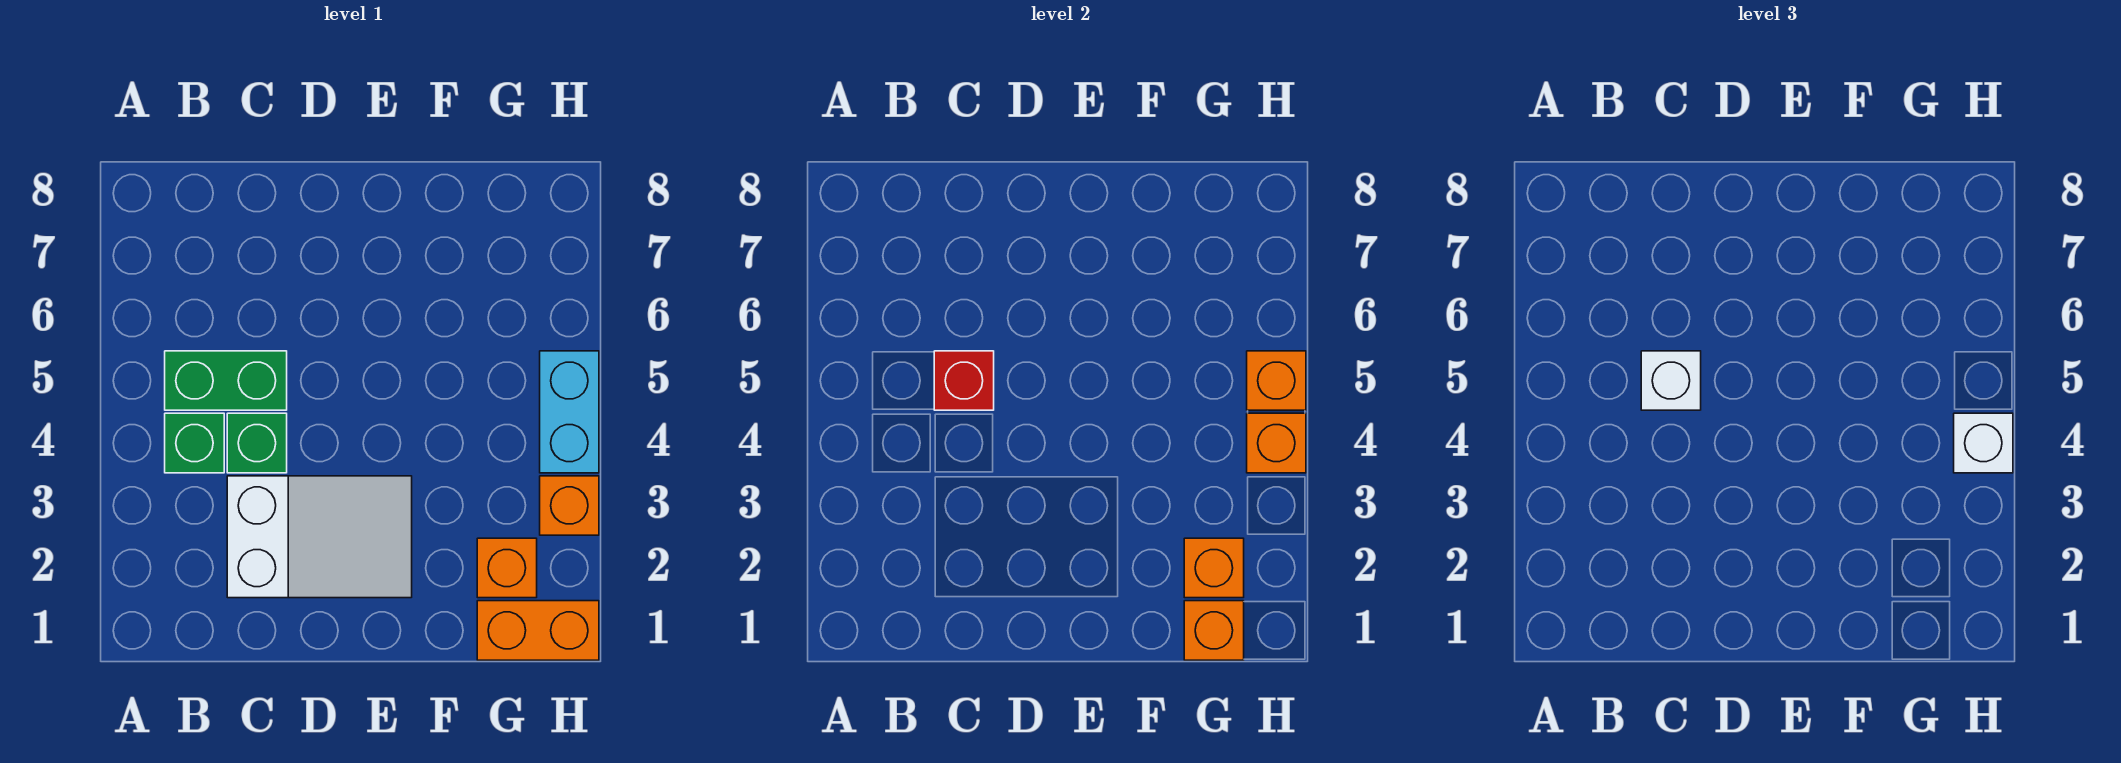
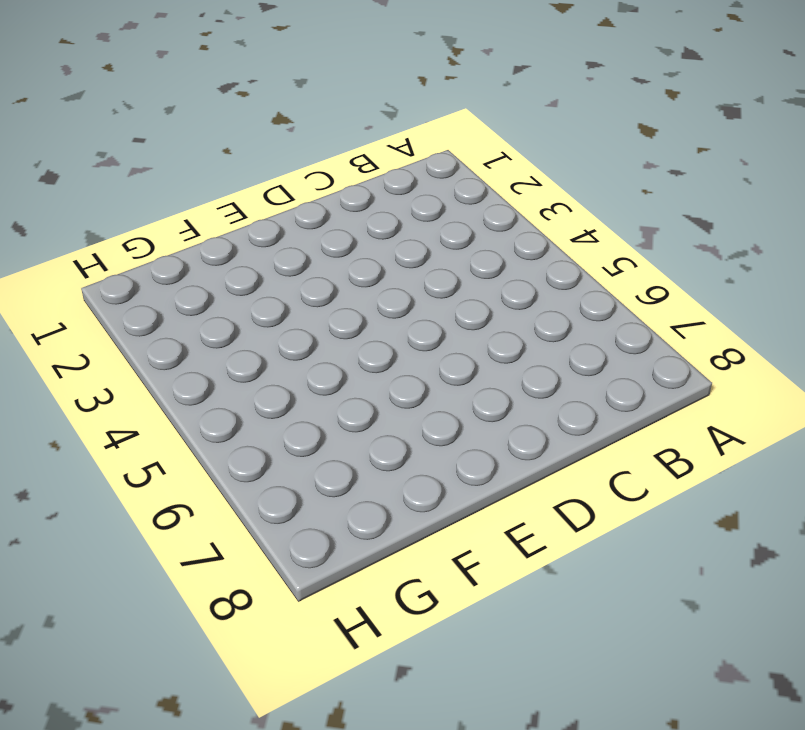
none -> green 1x1 brick [165,413,224,473]
none -> green 1x2 brick [165,351,287,410]
none -> white 2x3 slope [227,476,412,598]

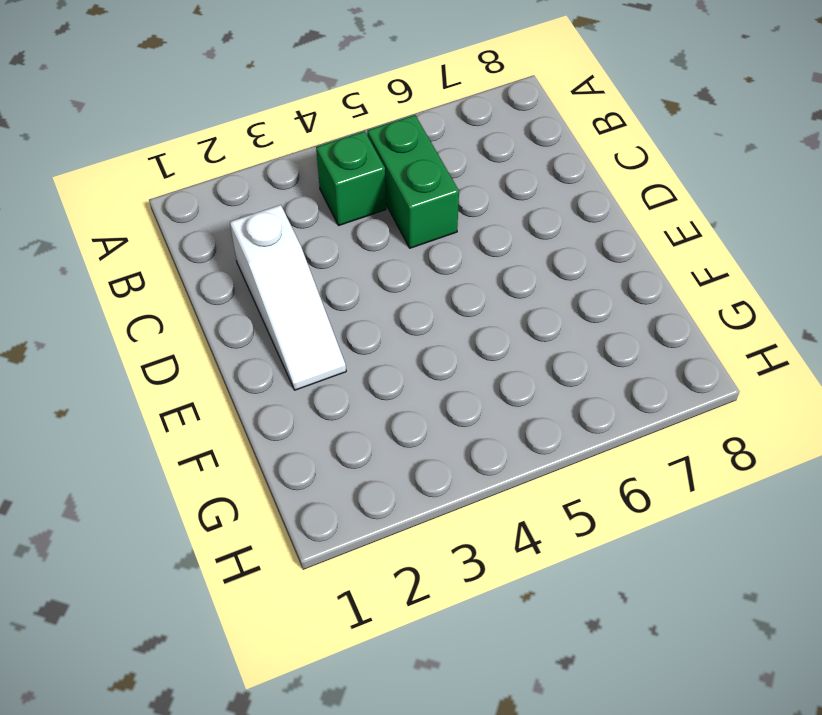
white 1x3 slope [230,205,346,390] -> white 2x3 slope [227,476,412,598]
none -> green 1x1 brick [227,413,287,473]
none -> orange 1x2 brick [477,601,599,660]
none -> orange 1x1 brick [477,538,537,598]

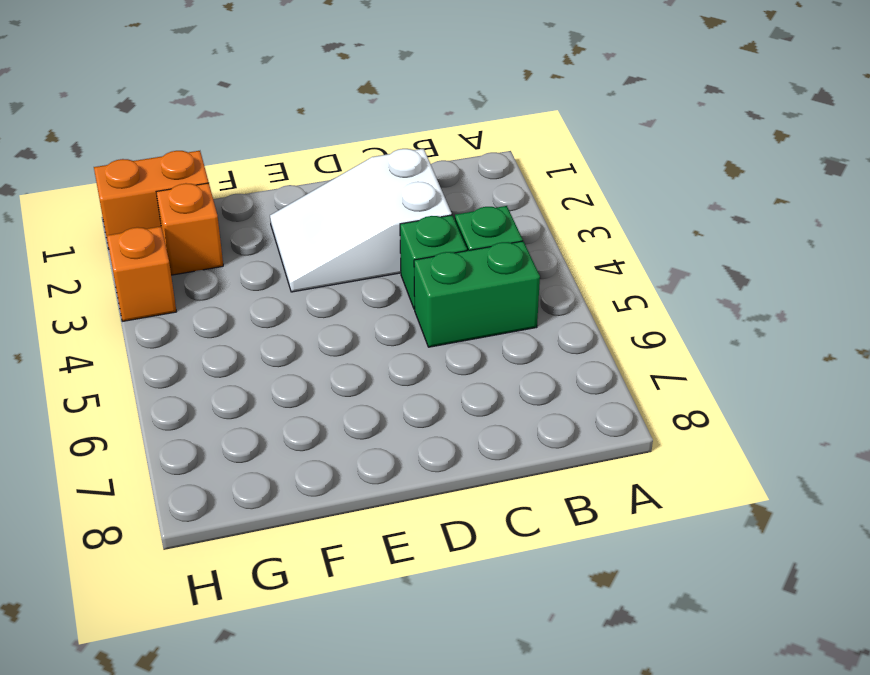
none -> cyan 1x2 brick [540,351,599,473]
none -> red 1x1 brick [934,351,994,410]
none -> orange 1x1 brick [1184,601,1244,660]

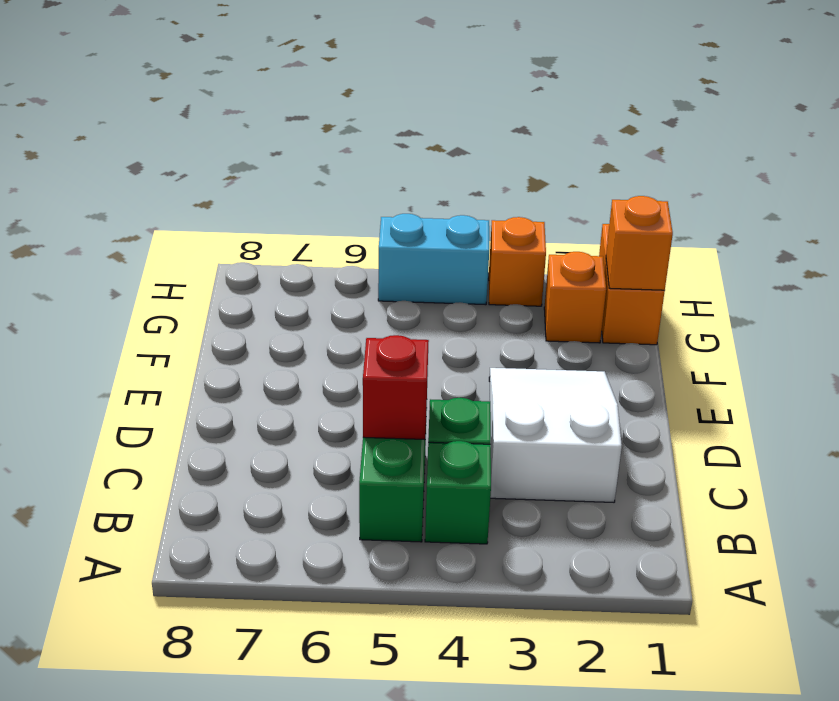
none -> orange 1x1 brick [1184,538,1244,598]
none -> orange 1x1 brick [1247,413,1306,473]
none -> orange 1x1 brick [1247,351,1306,410]

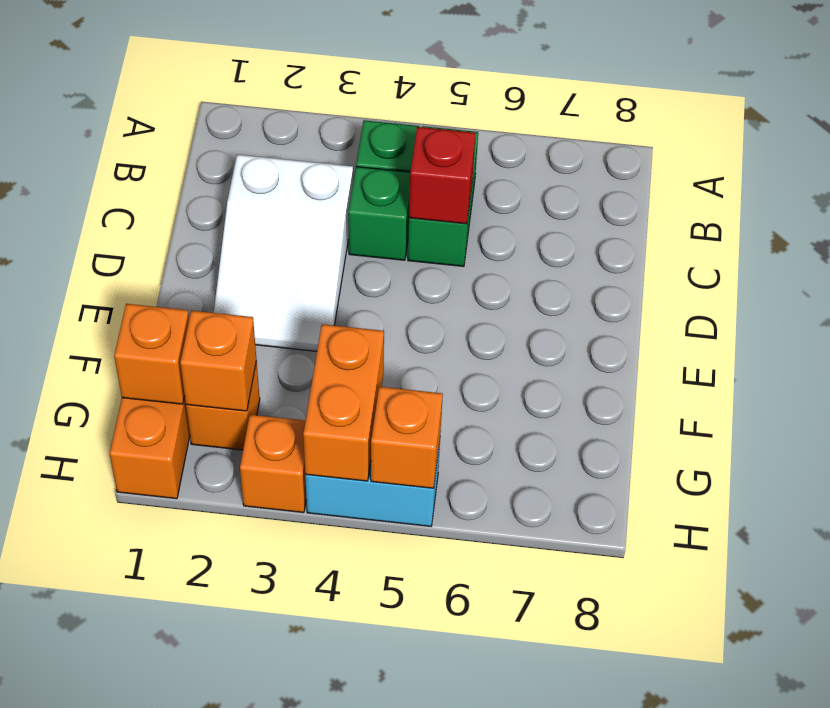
orange 1x2 brick [303,324,384,481] -> orange 1x1 brick [1247,413,1306,473]
none -> white 1x1 brick [1641,351,1701,410]
none -> white 1x1 brick [1954,413,2013,473]

